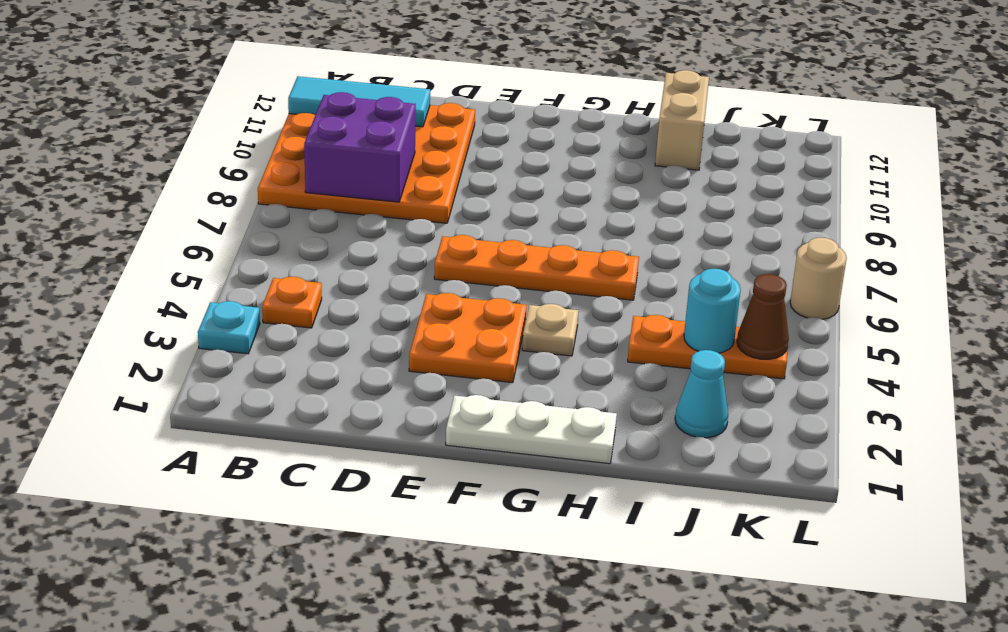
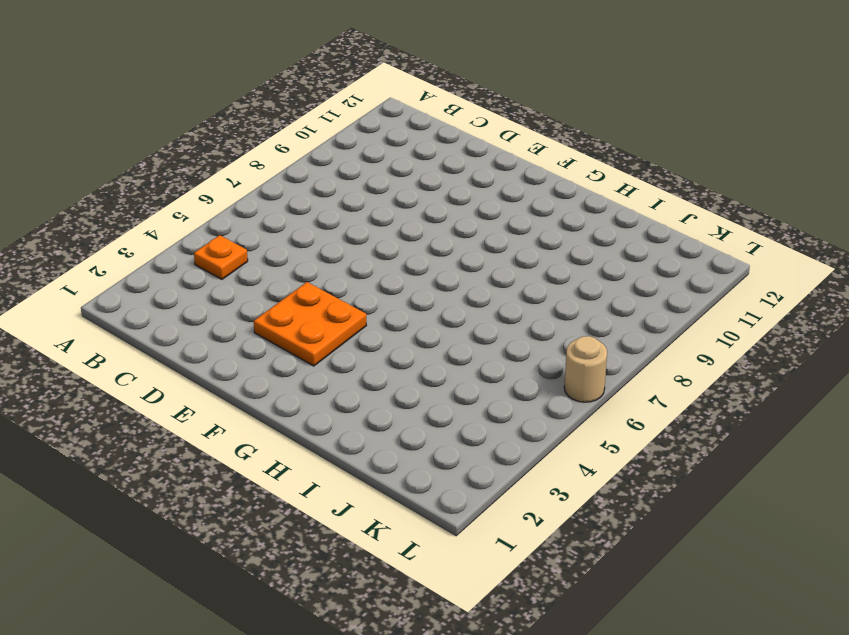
none -> cyan 1x1 plate [198,301,260,354]
none -> orange 4x4 plate [258,103,475,223]
none -> orange 1x4 plate [434,235,639,300]

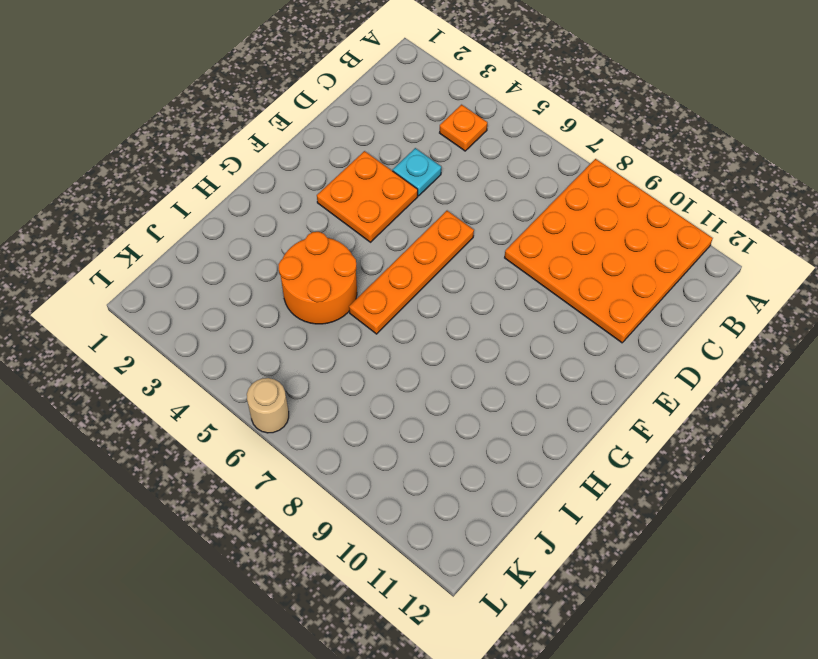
cyan 1x1 plate [393,148,441,196] -> cyan 1x1 plate moved to [198,301,260,354]
orange 2x2 round brick [278,232,357,324] -> orange 1x3 plate [628,315,788,379]
none -> white 1x3 plate [446,395,617,464]
none -> tan 1x1 plate [522,304,579,356]
none -> tan 1x2 brick [655,70,709,170]

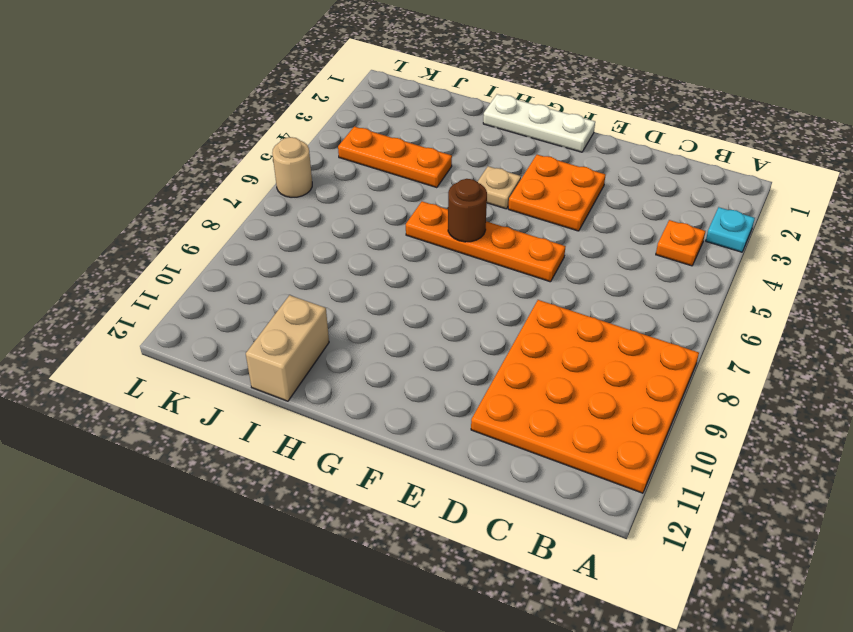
brown 1x1 round brick [448,179,487,242] -> none
none -> cyan 1x1 cone [675,350,728,438]
none -> cyan 1x3 tile [288,76,430,127]
none -> purple 2x2 brick [304,92,416,202]

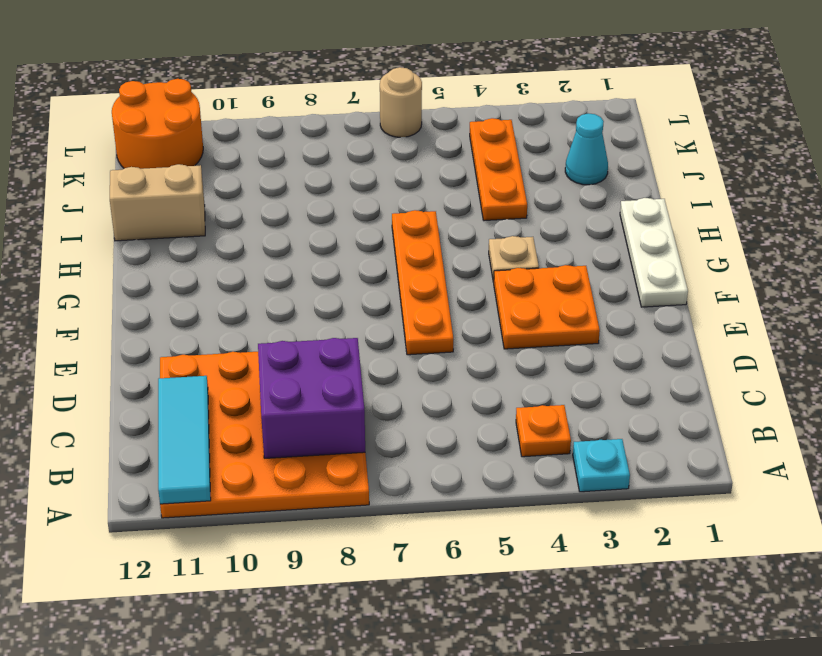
orange 2x2 round brick [112,79,203,169] -> none
none -> cyan 1x1 round brick [684,269,741,353]
none -> brown 1x1 cone [737,274,789,359]

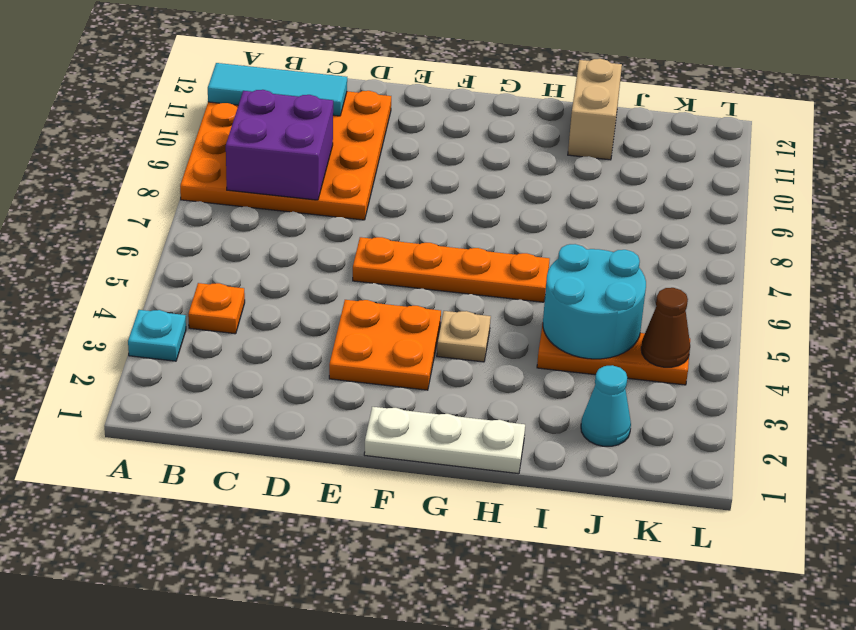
cyan 2x2 round brick [543,244,646,359] -> cyan 1x1 round brick [684,269,741,353]
none -> tan 1x1 round brick [790,238,847,319]

